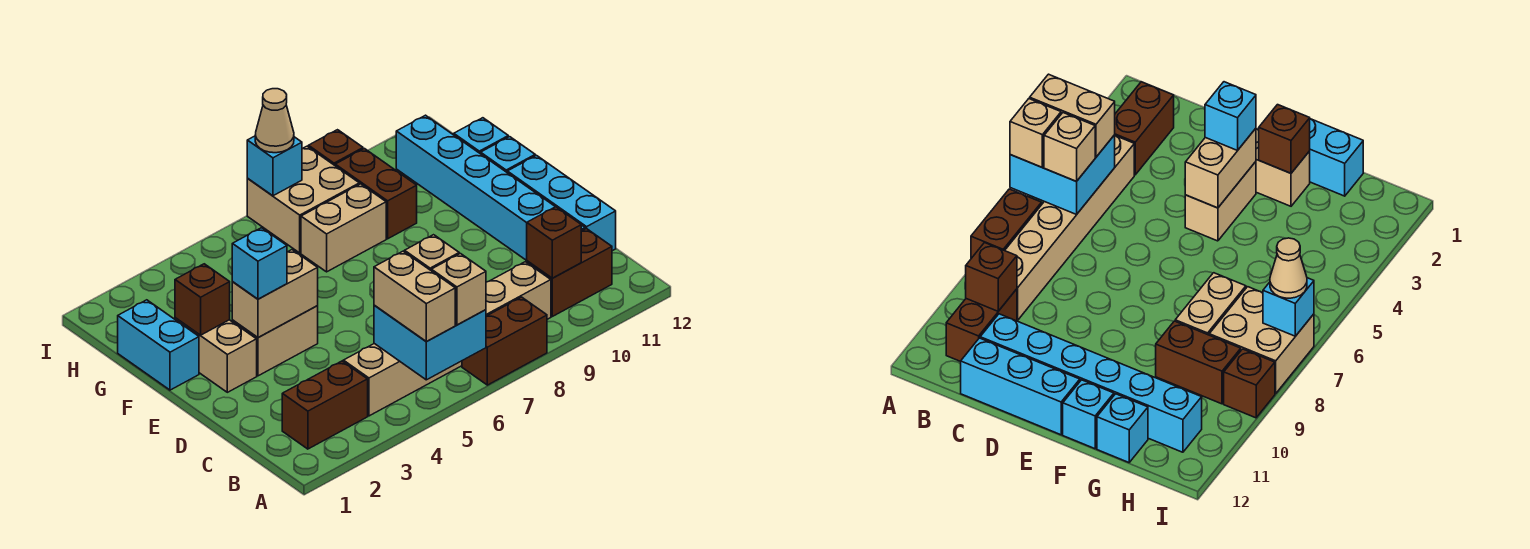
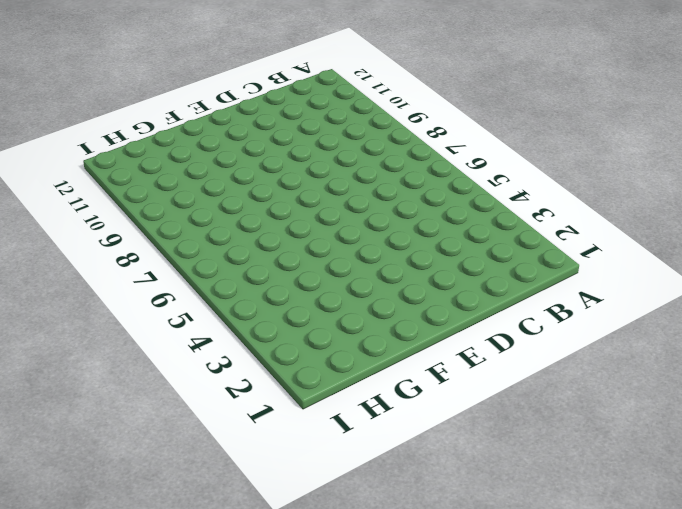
none -> brown 1x2 brick [462,297,547,385]
none -> brown 1x2 brick [282,361,368,449]
none -> tan 1x6 brick [343,262,551,416]

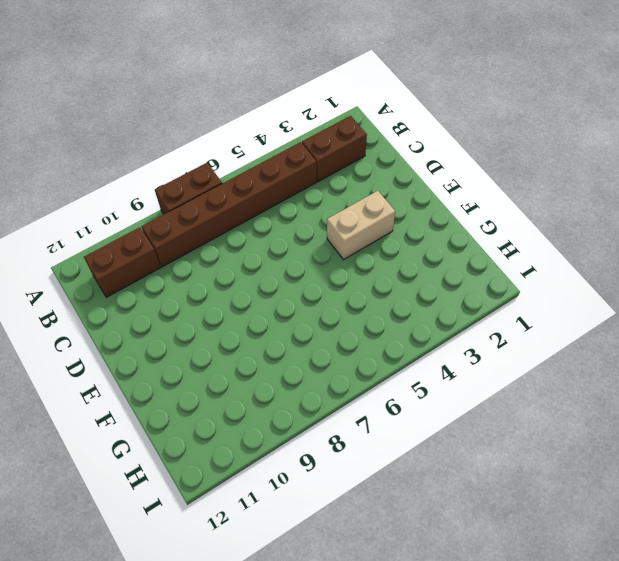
brown 1x6 brick [142,142,317,267] -> tan 1x6 brick [343,262,551,416]
none -> cyan 1x6 brick [396,115,585,261]
none -> cyan 1x3 brick [507,155,616,251]
none -> tan 1x2 brick [175,318,257,392]

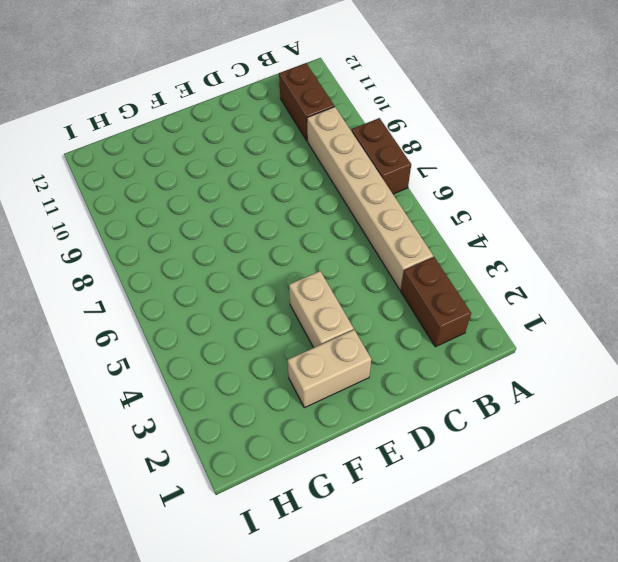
none -> cyan 1x6 brick [396,115,585,261]
none -> cyan 1x3 brick [507,155,616,251]
none -> cyan 1x2 brick [118,300,199,390]

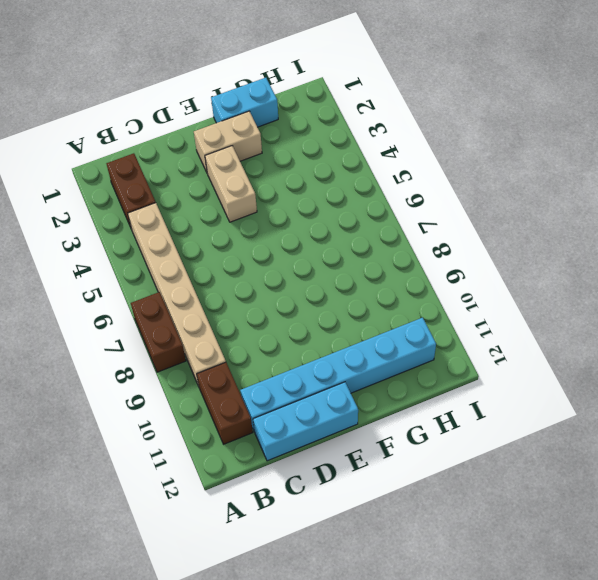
none -> cyan 1x1 brick [481,137,535,172]
none -> tan 1x2 brick [301,184,386,272]
none -> brown 1x2 brick [335,149,417,239]

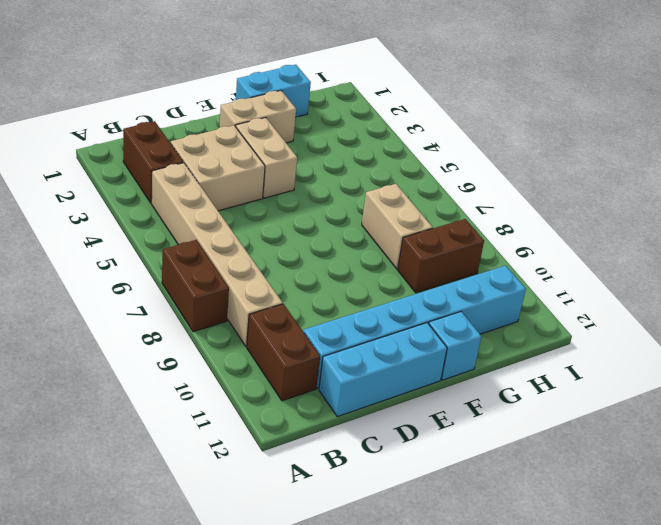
tan 2x2 brick [171,125,265,211] -> tan 2x2 brick moved to [247,146,359,253]
none -> cyan 1x1 brick [454,118,508,154]
none -> brown 1x1 brick [308,130,363,165]
none -> cyan 2x2 brick [374,305,486,380]

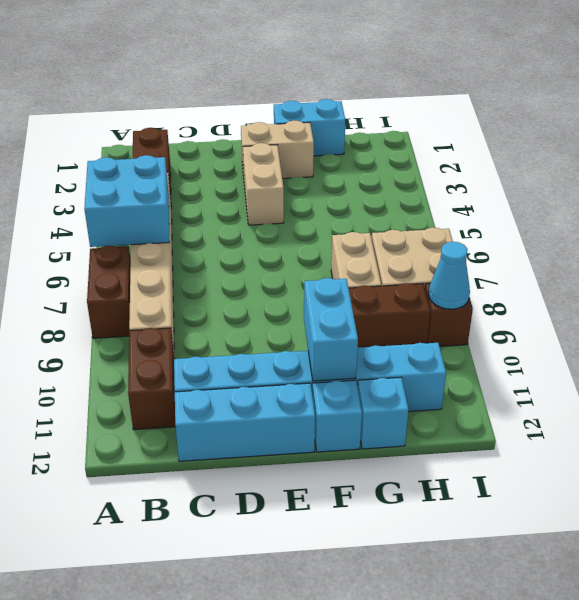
cyan 1x2 brick [304,278,358,381] -> none
cyan 1x1 cone [429,242,470,309] -> none
none -> brown 1x1 brick [527,207,581,278]
none -> tan 1x2 brick [232,250,318,338]
none -> brown 1x1 brick [175,264,230,335]

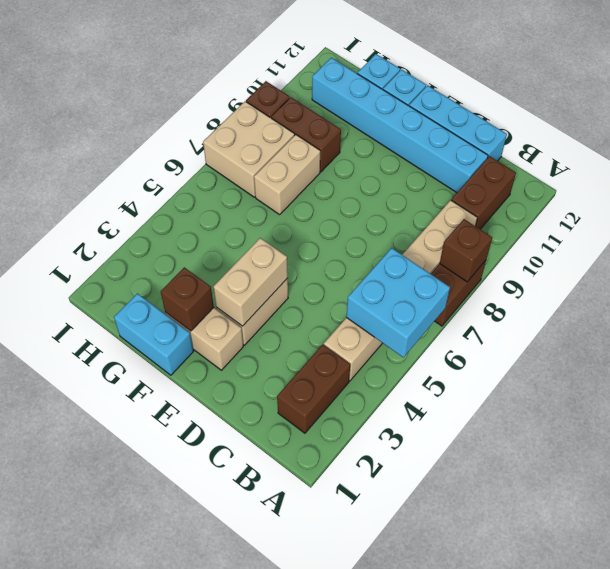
brown 1x1 brick [440,219,492,282] -> brown 1x1 brick moved to [527,207,581,278]
none -> cyan 1x1 brick [247,136,302,196]
none -> tan 1x2 brick [374,251,455,342]
none -> tan 1x1 brick [431,254,486,325]

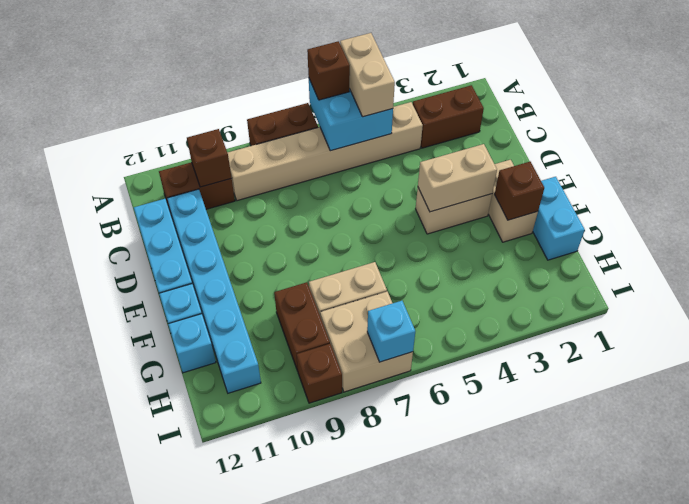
brown 1x1 brick [307,41,350,100] -> tan 1x1 brick [431,254,486,325]
none -> tan 1x1 brick [405,235,459,270]
none -> cyan 1x1 brick [232,228,287,299]
none -> tan 1x1 cone [255,89,294,153]

